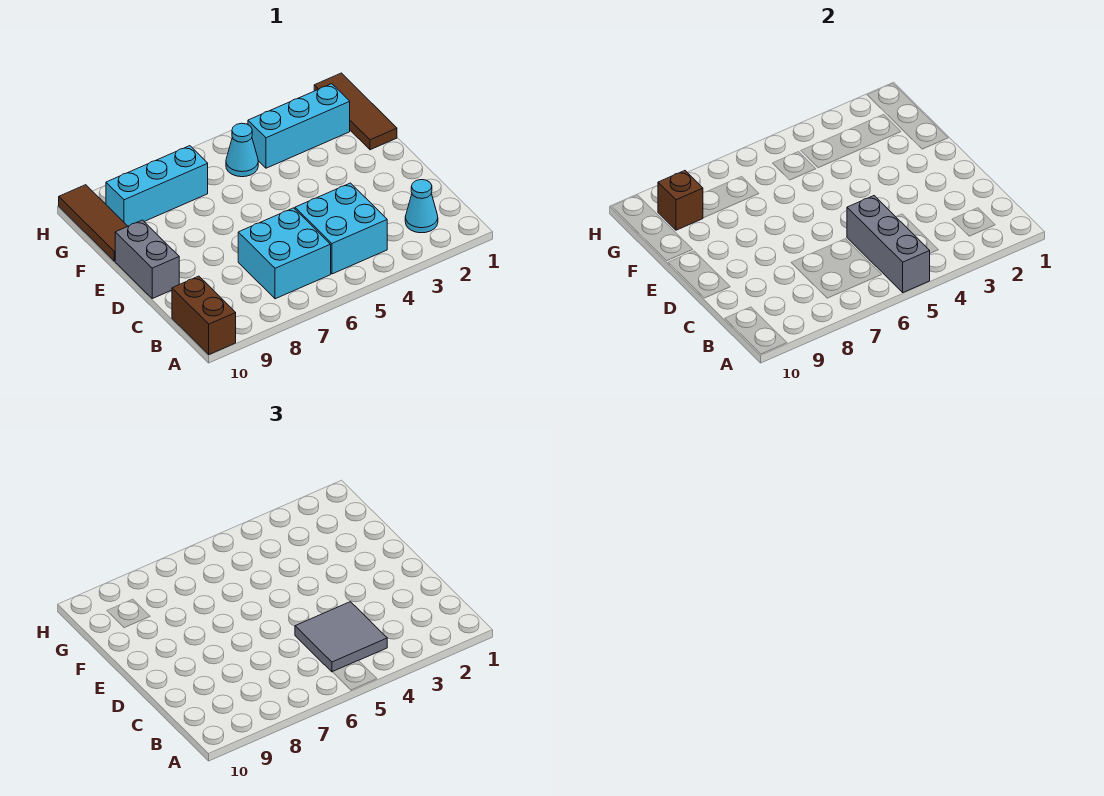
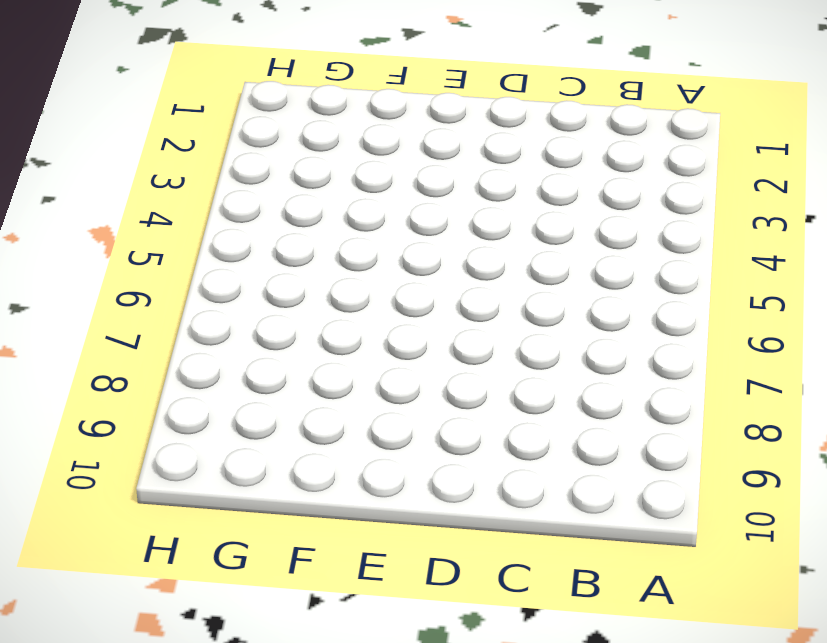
none -> brown 1x2 brick [172,276,236,354]
none -> cyan 1x1 cone [405,180,438,233]
none -> cyan 2x2 brick [295,183,387,274]

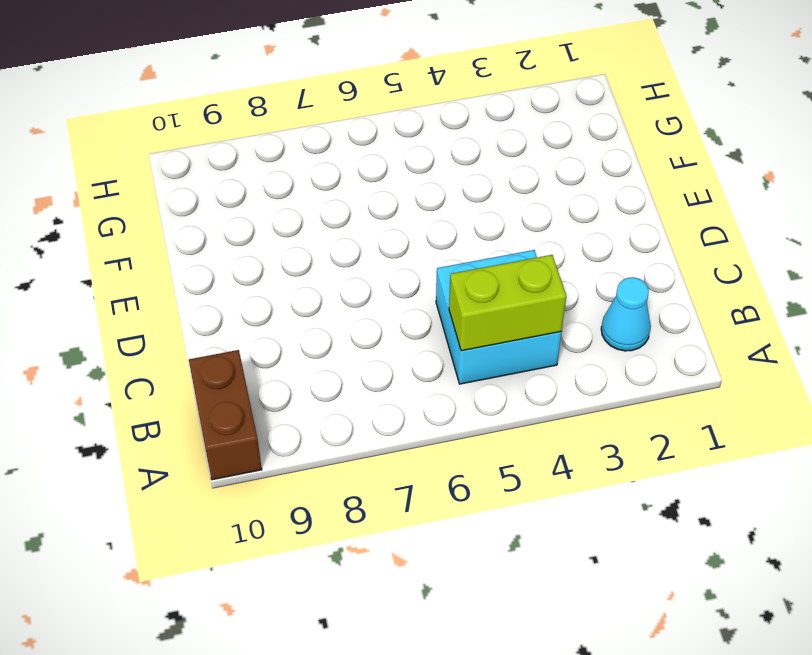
lime 1x2 brick [449,255,566,351] -> grey 1x3 brick [847,196,930,292]
none -> cyan 2x2 brick [238,208,331,299]
none -> grey 1x2 brick [115,220,179,299]
none -> brown 1x3 tile [314,73,397,150]

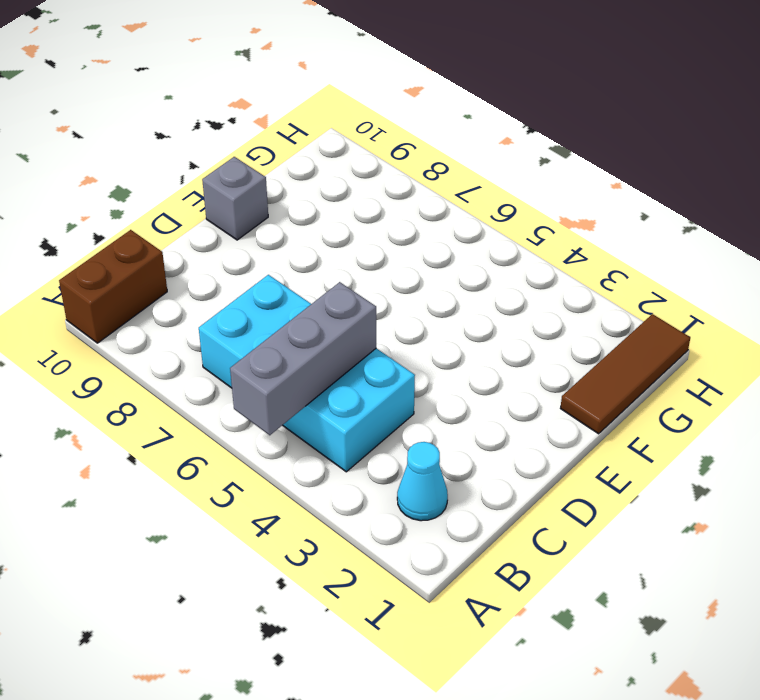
grey 1x1 brick [202,157,268,240] -> grey 1x2 brick [115,220,179,299]
none -> brown 1x3 tile [59,185,128,261]
none -> cyan 1x3 brick [248,84,350,168]
none -> cyan 1x1 cone [226,123,258,177]

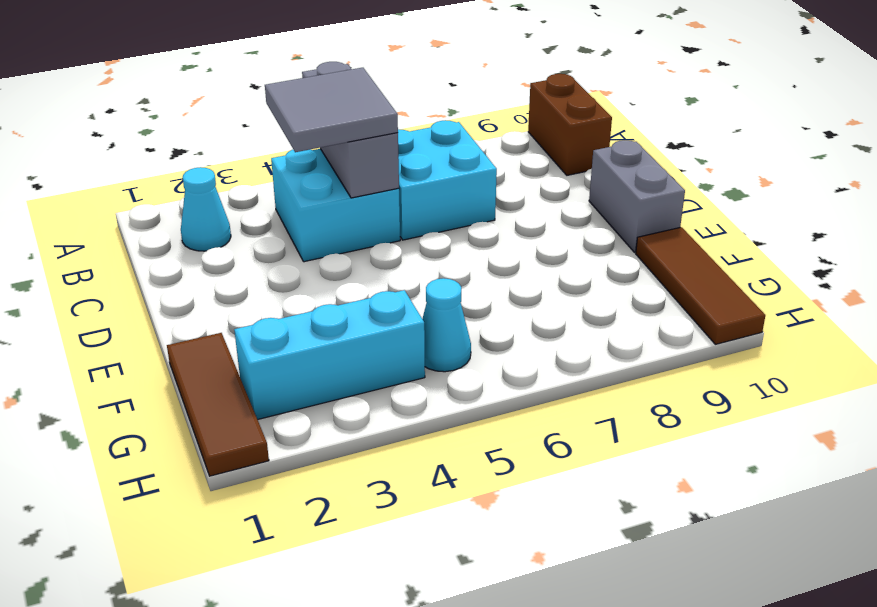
none -> cyan 1x3 brick [106,146,208,226]
none -> brown 1x1 brick [658,171,703,230]

